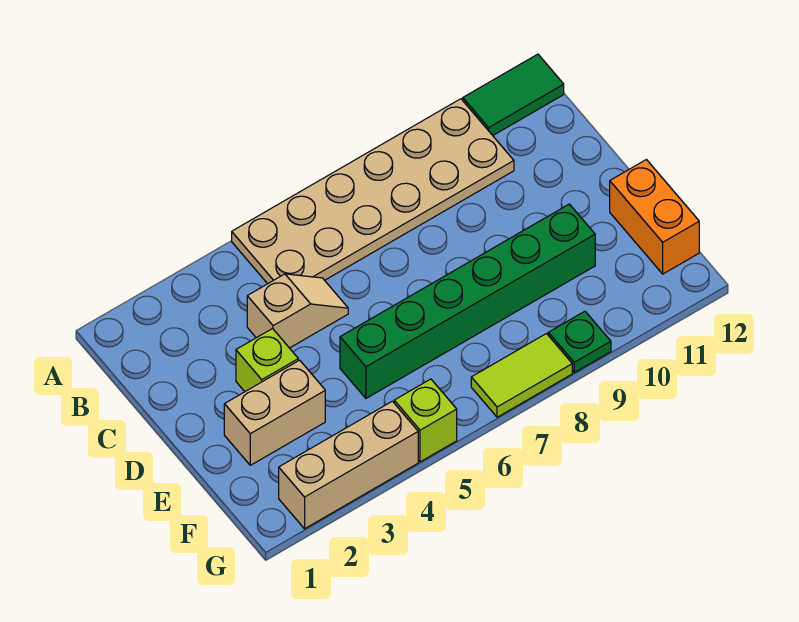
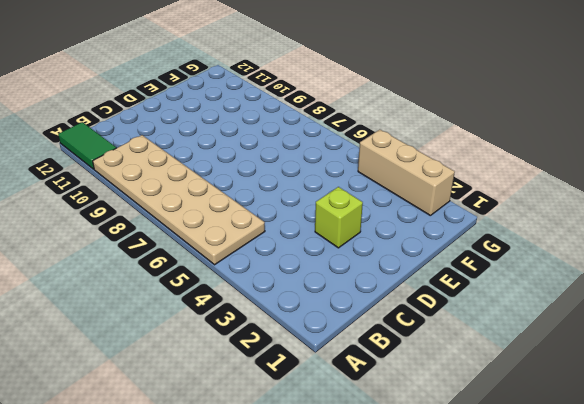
none -> tan 1x2 slope [247,274,348,348]
none -> tan 1x2 brick [224,360,325,465]

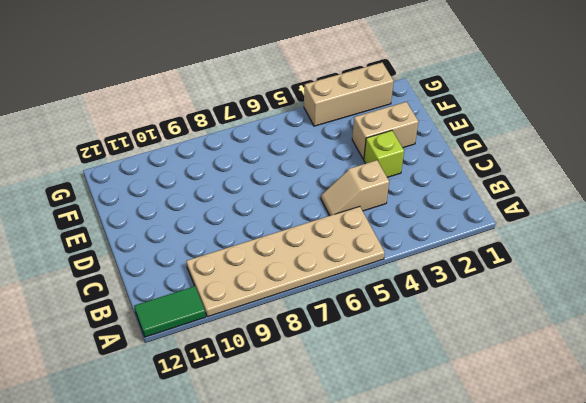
none -> green 1x6 brick [340,204,595,398]
none -> orange 1x2 brick [610,160,699,274]

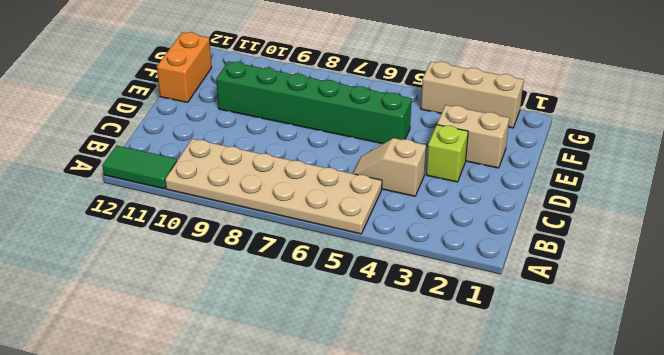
none -> lime 1x1 brick [394,379,457,462]
none -> lime 1x2 tile [471,334,572,417]

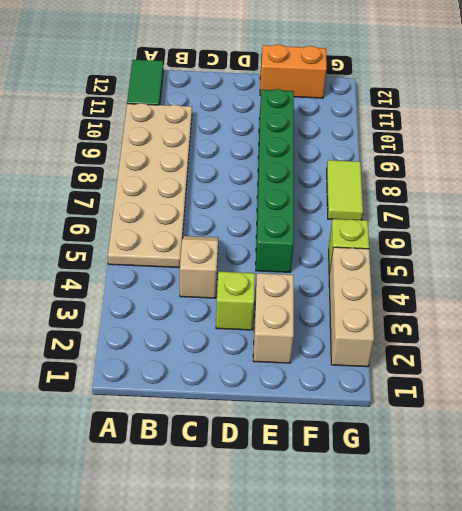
none -> green 1x1 plate [548,311,611,373]

